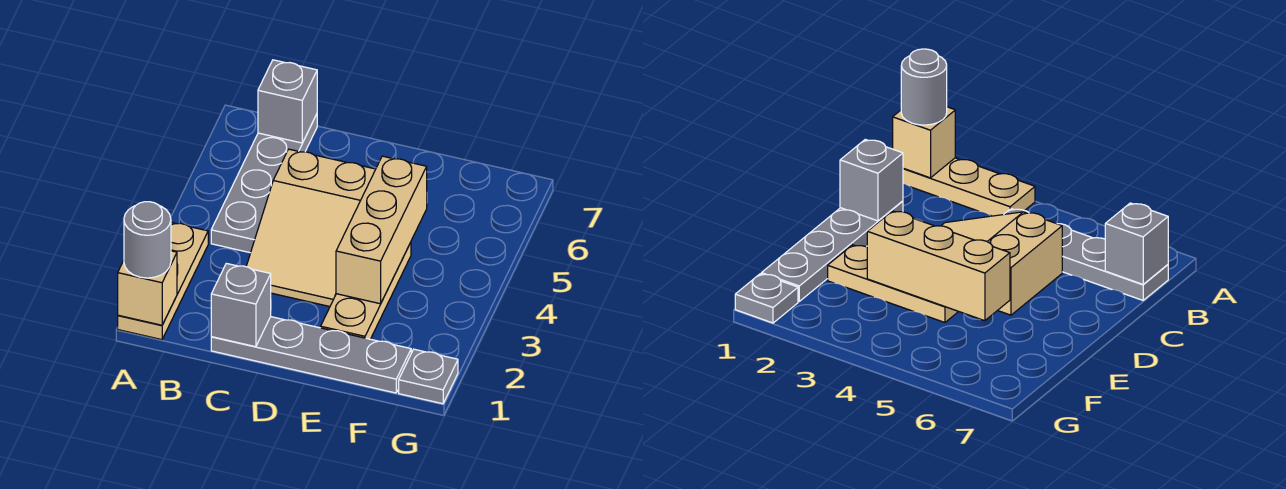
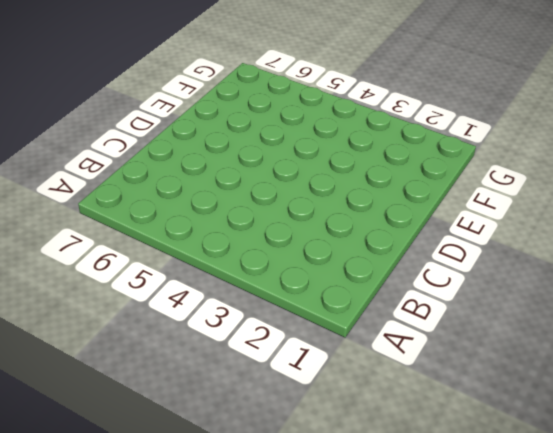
none -> tan 1x3 plate [118,223,208,340]
none -> grey 1x4 plate [211,114,317,253]

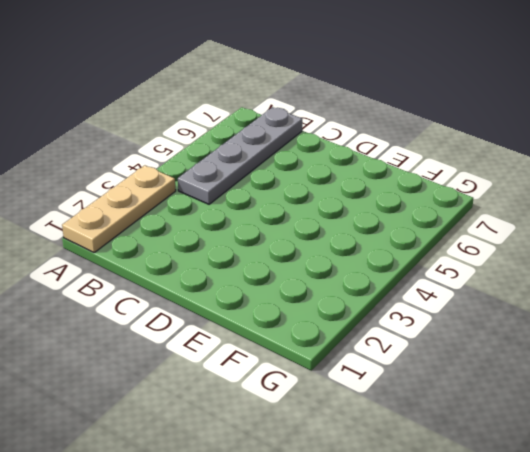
none -> grey 1x4 plate [211,317,411,393]
none -> tan 2x3 slope [246,149,376,307]

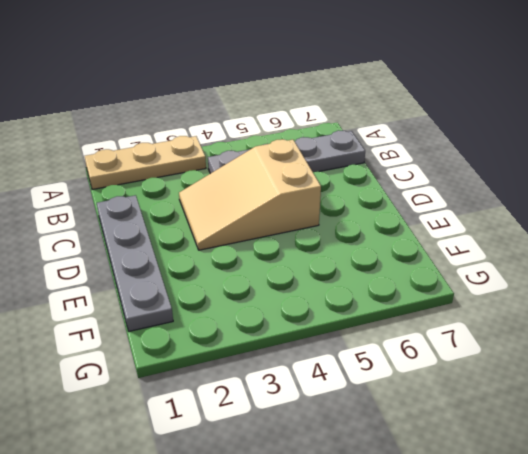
none -> tan 1x3 plate [321,242,411,339]
none -> grey 1x1 plate [399,349,458,404]

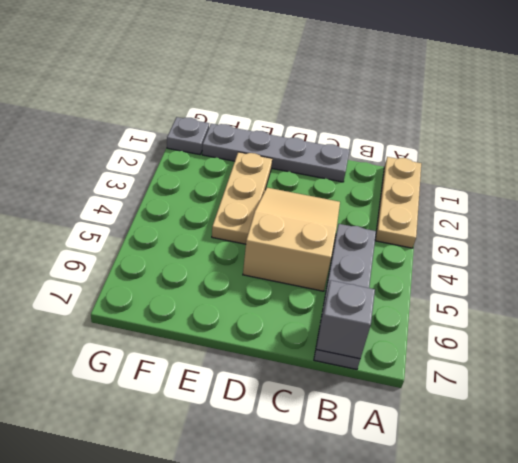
none -> tan 1x1 brick [118,251,177,325]
none -> grey 1x1 brick [211,263,271,347]

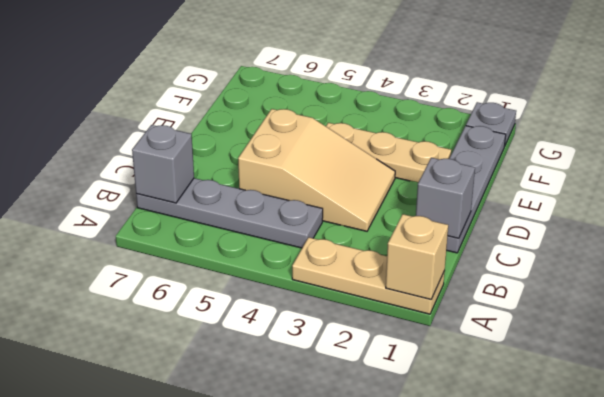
none -> tan 1x3 brick [336,156,427,304]
none -> grey 1x1 round brick [124,202,171,278]

